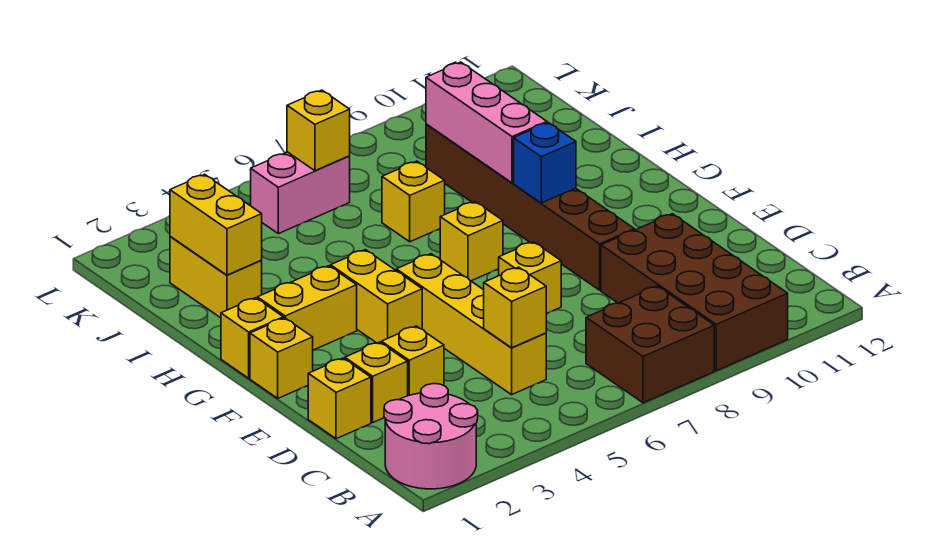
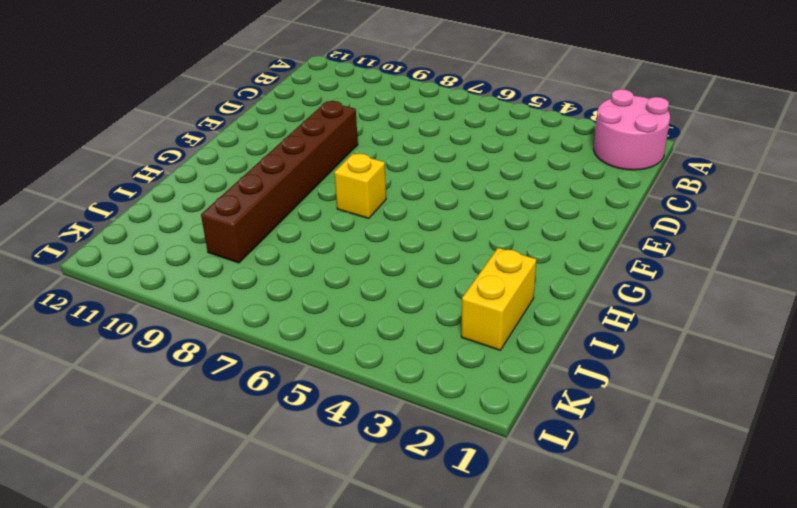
none -> brown 2x2 brick [586,286,714,403]
none -> brown 2x4 brick [601,214,788,371]
none -> yellow 1x4 brick [396,254,546,395]

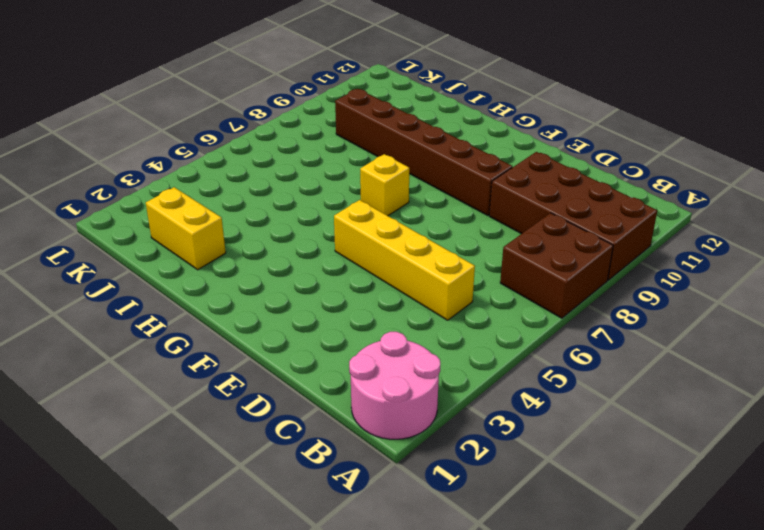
none -> yellow 1x1 brick [308,358,371,439]
none -> yellow 1x1 brick [345,342,408,422]
none -> yellow 1x1 brick [382,326,444,396]

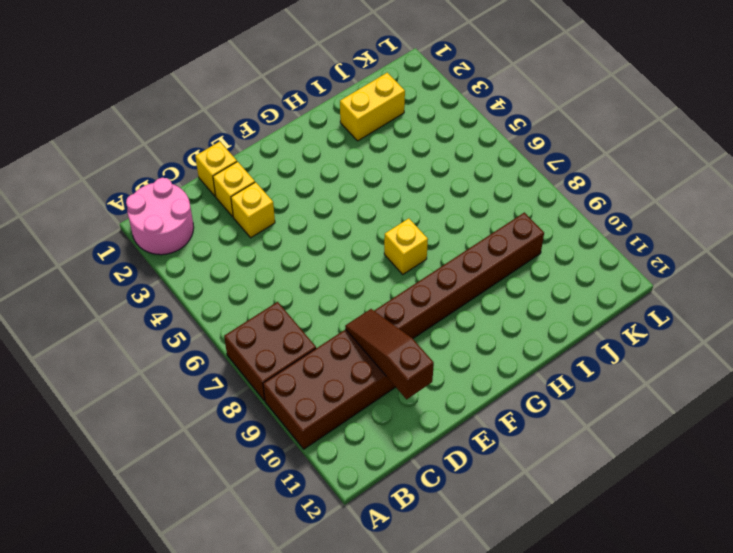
brown 1x3 slope [345,309,434,399] -> none
none -> yellow 1x4 brick [396,254,546,395]
none -> yellow 1x1 brick [499,242,561,314]
none -> yellow 1x1 brick [250,318,313,398]

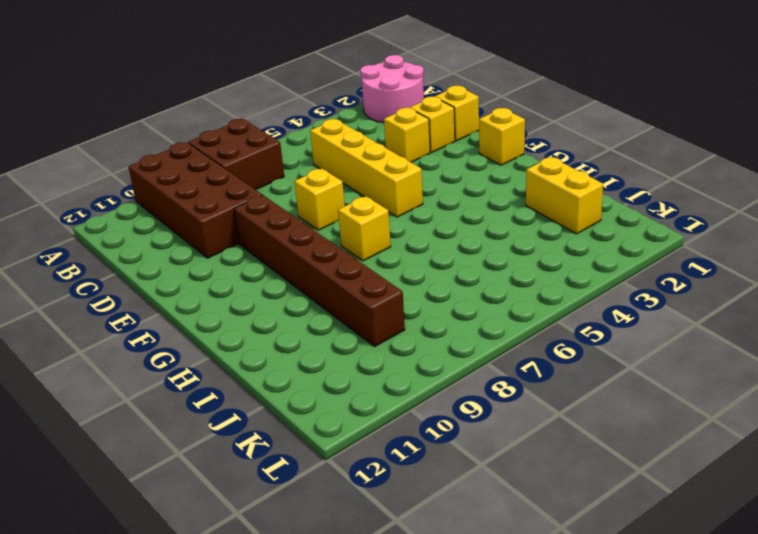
none -> yellow 1x2 brick [331,250,422,343]
none -> yellow 1x1 brick [221,298,283,378]
none -> yellow 1x2 brick [257,266,357,350]

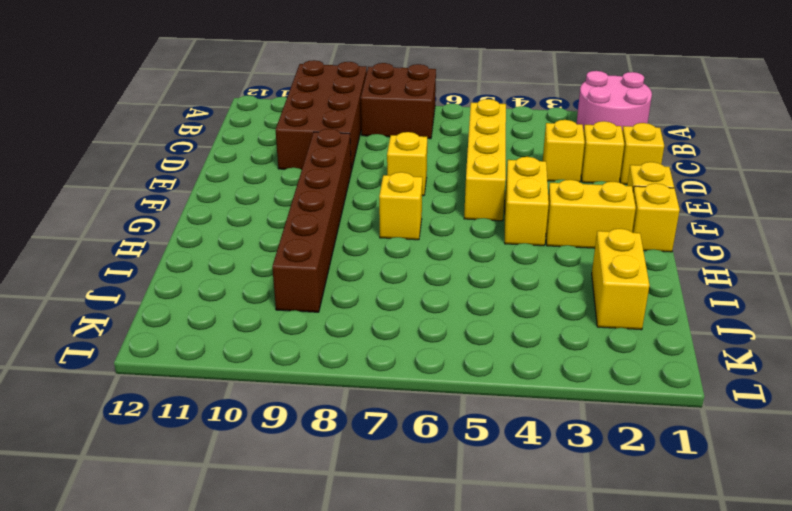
none -> yellow 1x1 brick [382,161,445,242]
none -> pink 1x2 brick [251,152,350,234]
none -> yellow 1x1 brick [484,267,546,348]

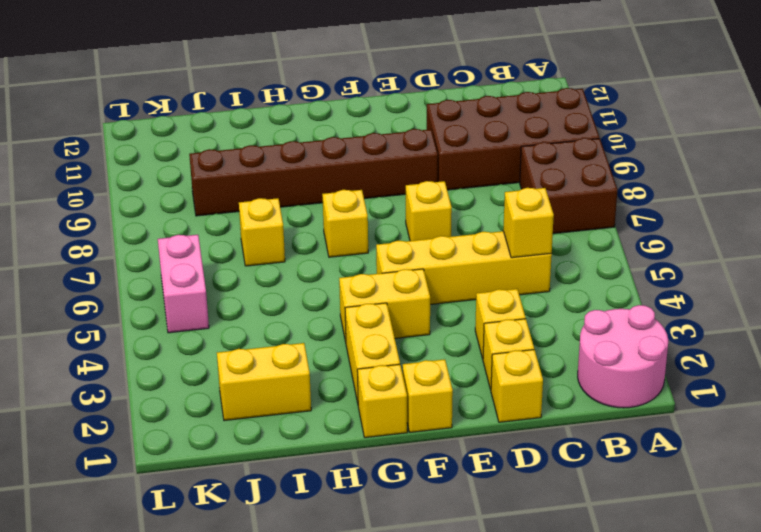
none -> blue 1x1 brick [514,123,576,203]
none -> pink 1x3 brick [426,62,547,183]
none -> yellow 1x2 brick [170,174,262,275]

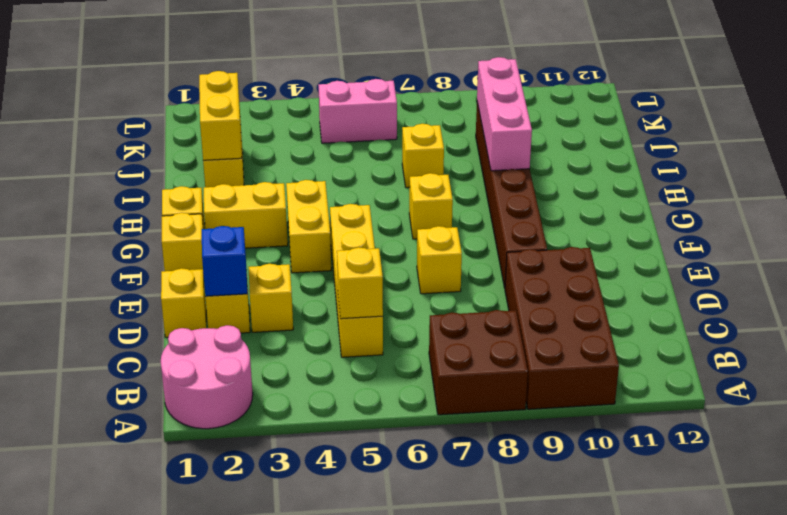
blue 1x1 brick [202,226,247,296] -> blue 1x1 brick moved to [514,123,576,203]
none -> yellow 1x1 brick [287,90,350,171]

